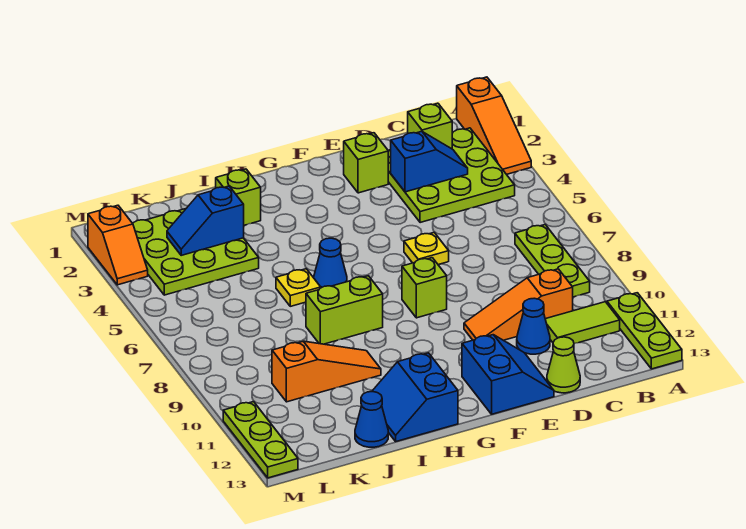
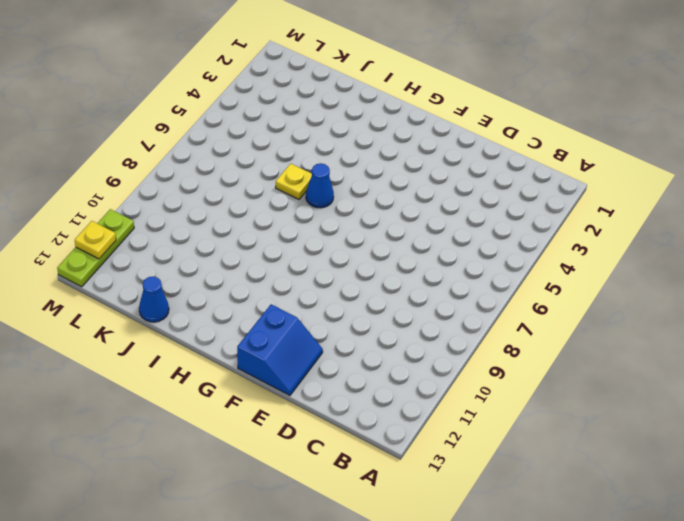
yellow 1x1 plate [75,221,116,259] -> yellow 1x1 plate moved to [404,233,449,264]
none -> orange 1x3 slope [457,77,531,174]
none -> lime 1x3 plate [607,293,682,369]
none -> lime 3x3 plate [388,128,515,223]

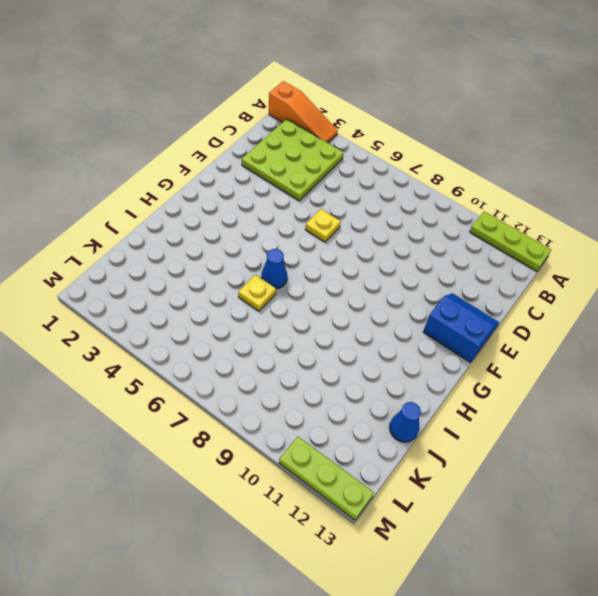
none -> lime 1x3 plate [515,225,590,297]
none -> lime 1x2 tile [545,302,620,344]
none -> orange 1x3 slope [464,269,573,340]

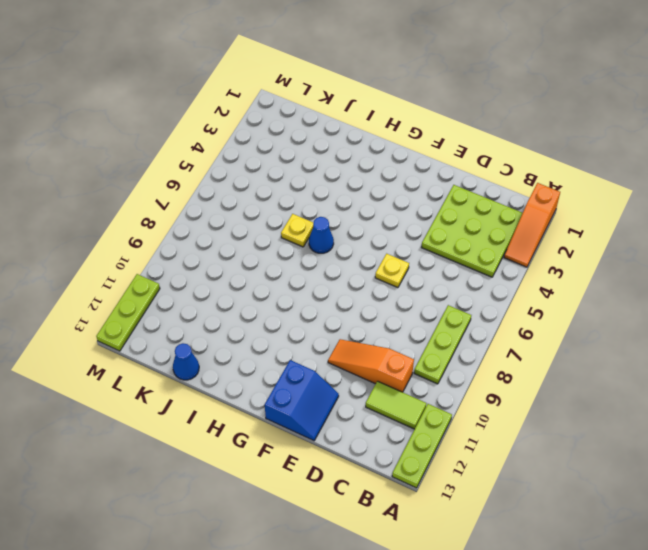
none -> blue 1x1 cone [517,298,550,354]
none -> lime 1x1 cone [547,337,580,393]
none -> lime 1x1 brick [344,133,388,193]

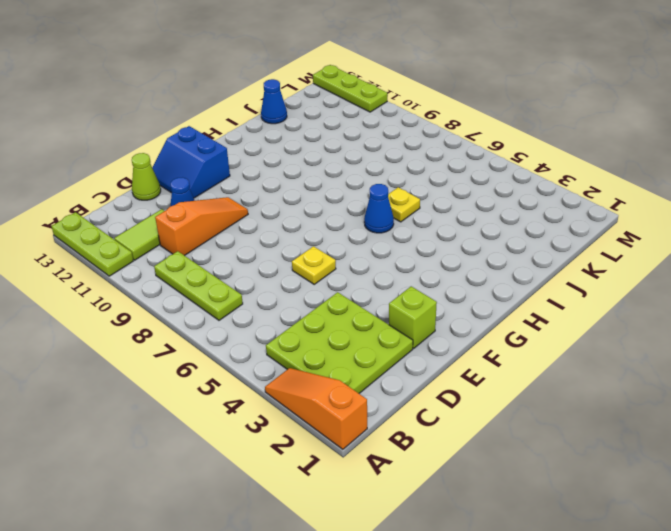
none -> lime 1x1 brick [402,258,447,318]
none -> lime 1x2 brick [306,276,383,344]
none -> blue 2x2 slope [372,353,458,441]

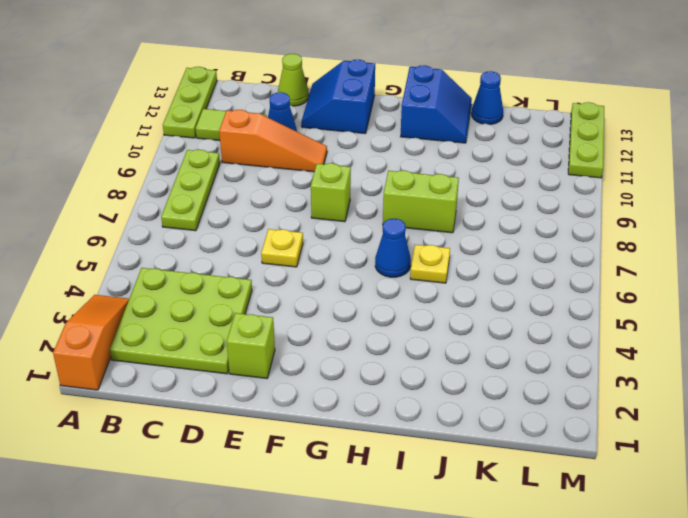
none -> lime 1x1 brick [216,169,261,225]
none -> orange 1x3 slope [272,341,381,402]
none -> lime 3x3 plate [133,209,259,295]

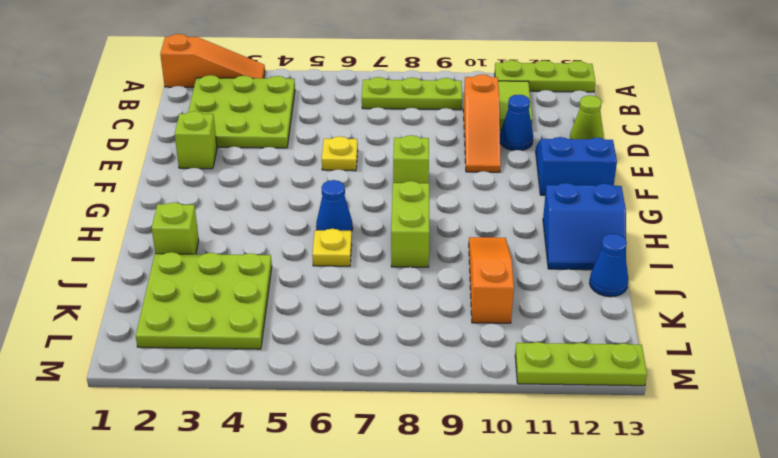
none -> orange 1x2 slope [88,205,148,285]
none -> lime 1x1 brick [408,103,452,149]
none -> blue 1x2 slope [391,131,468,192]

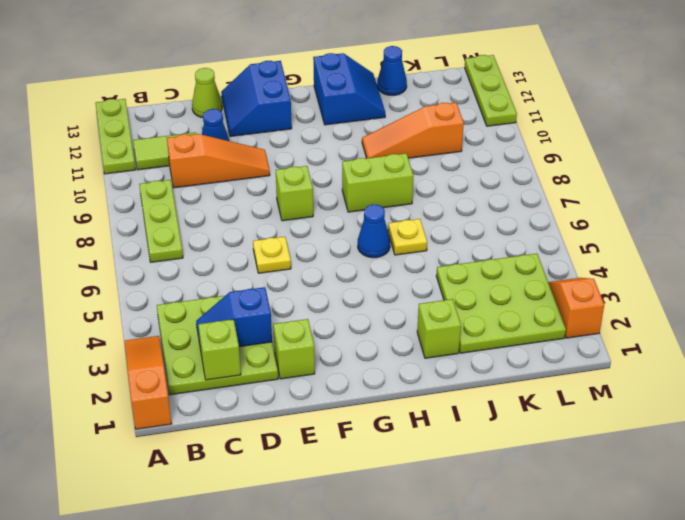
none -> blue 1x2 slope [167,186,244,255]

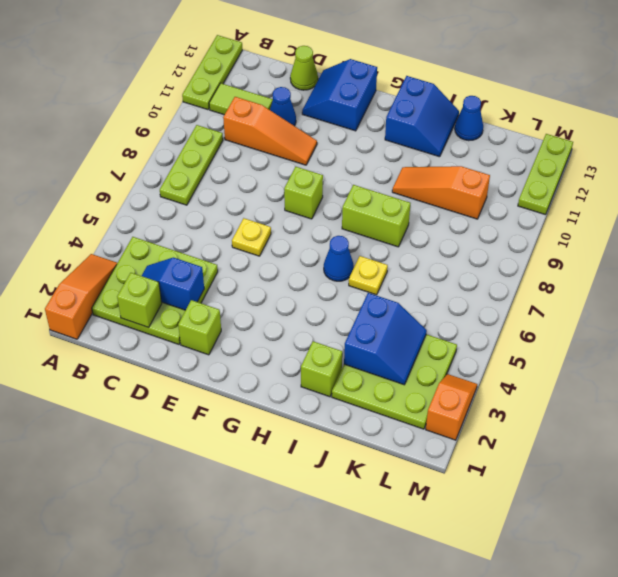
blue 2x2 slope [344,293,427,385] -> blue 1x2 slope [167,186,244,255]

